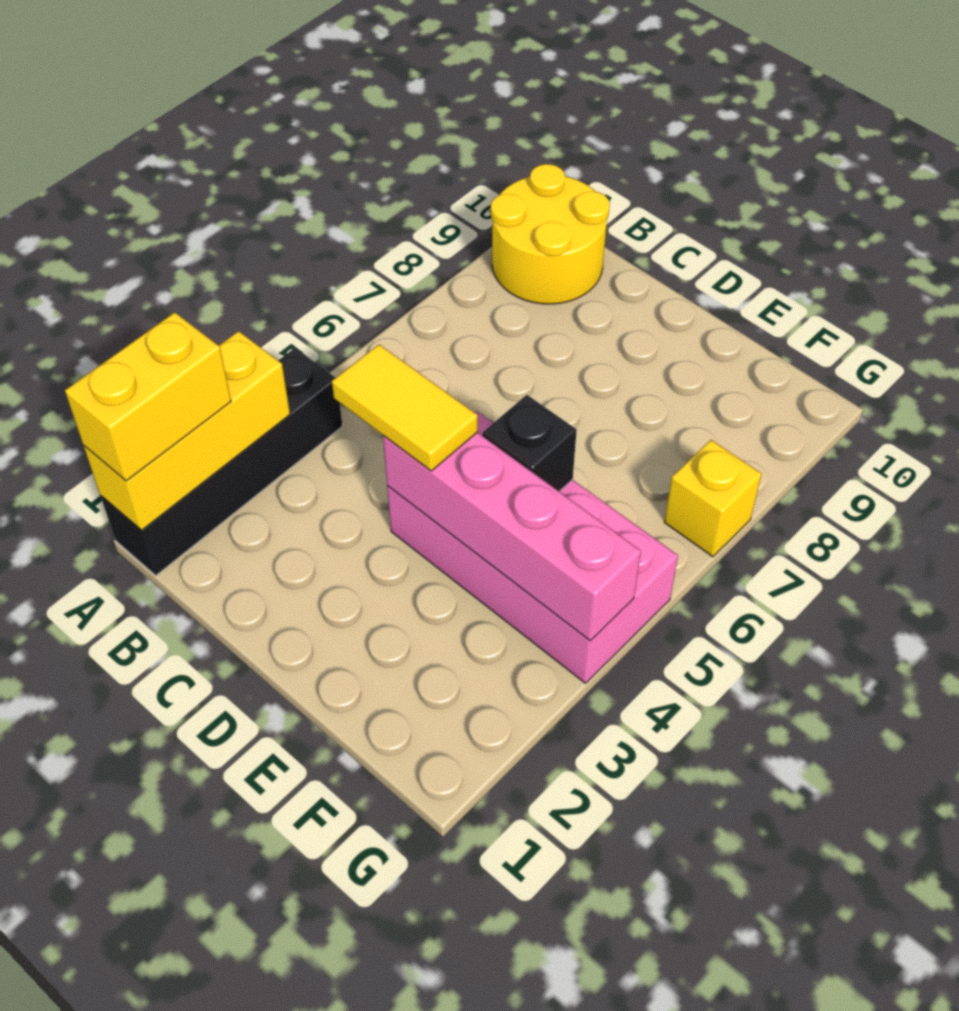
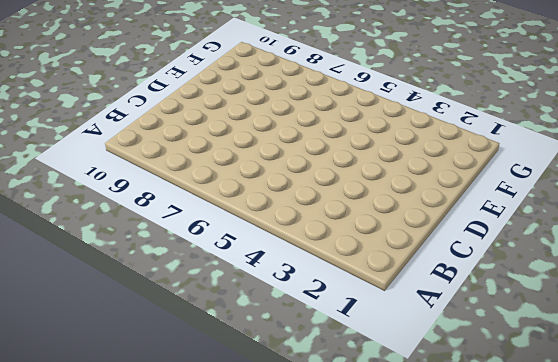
none -> black 1x4 brick [100,348,342,575]
none -> yellow 2x2 round brick [491,164,610,304]

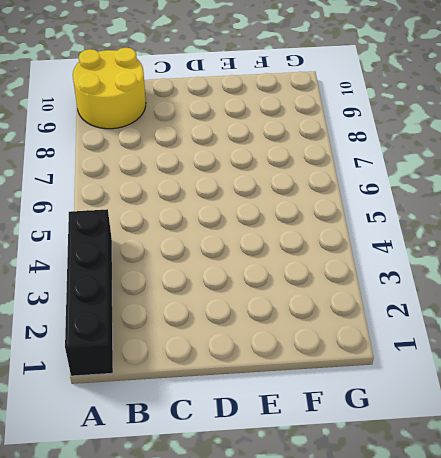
none -> pink 2x4 brick [387,411,678,683]
none -> yellow 1x1 brick [664,440,762,557]

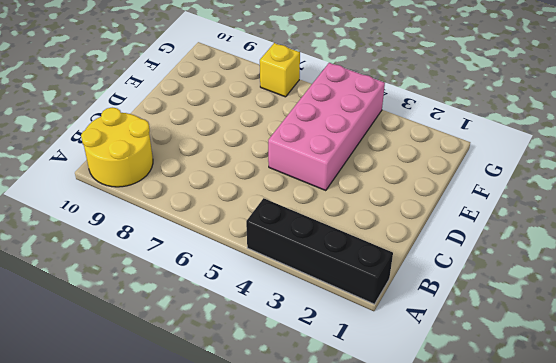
none -> yellow 1x3 brick [83,331,290,530]
none -> pink 1x4 brick [383,432,641,641]

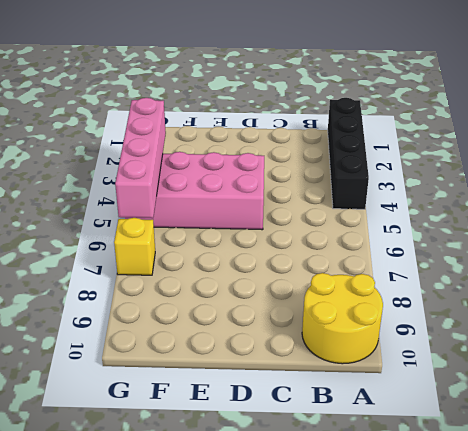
pink 1x4 brick [115,98,166,218] -> pink 1x4 brick turned to [383,432,641,641]
none -> yellow 1x3 brick [83,331,290,530]
none -> black 1x1 brick [482,395,577,491]

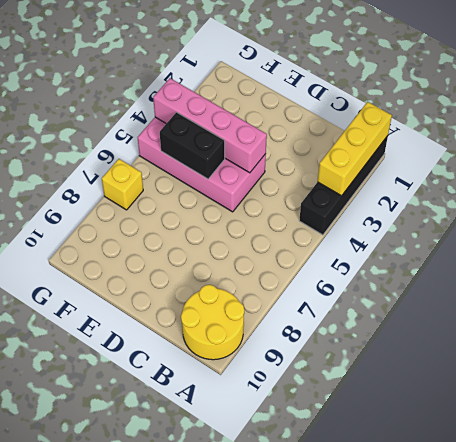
black 1x2 brick [160,112,225,179] -> black 1x1 brick [482,395,577,491]
none -> yellow 1x2 brick [65,312,231,481]
none -> yellow 1x2 tile [332,344,478,471]

